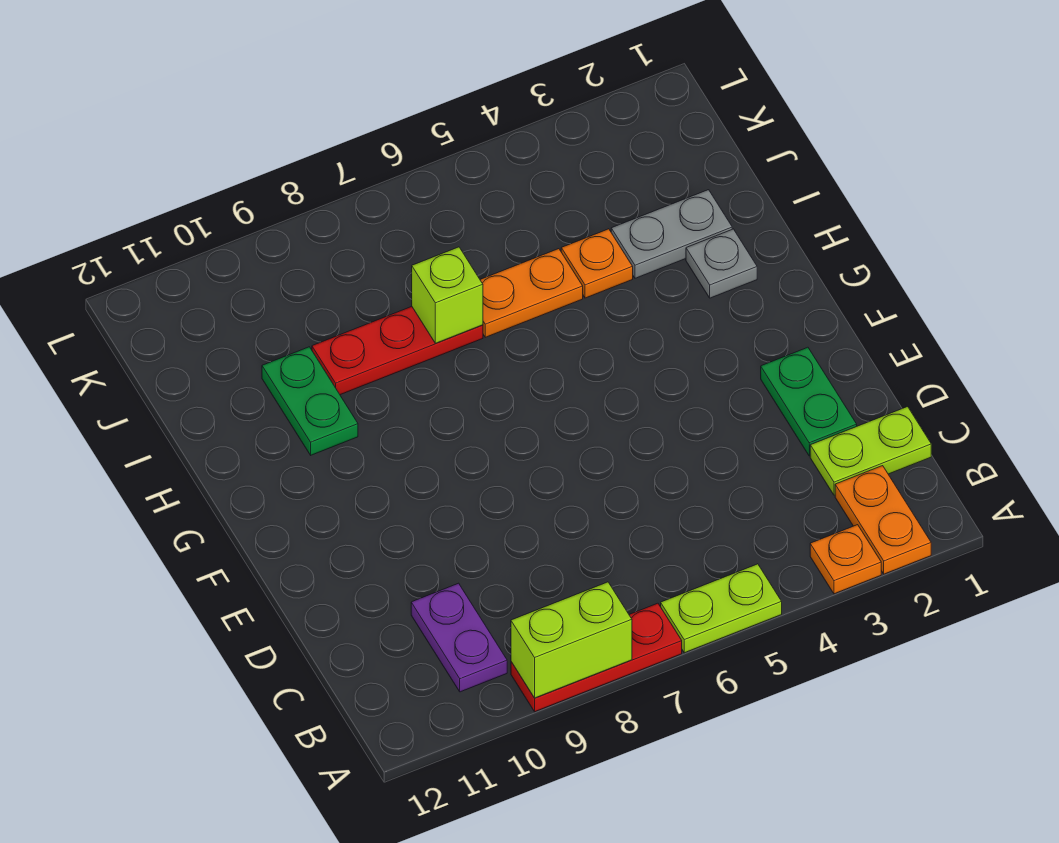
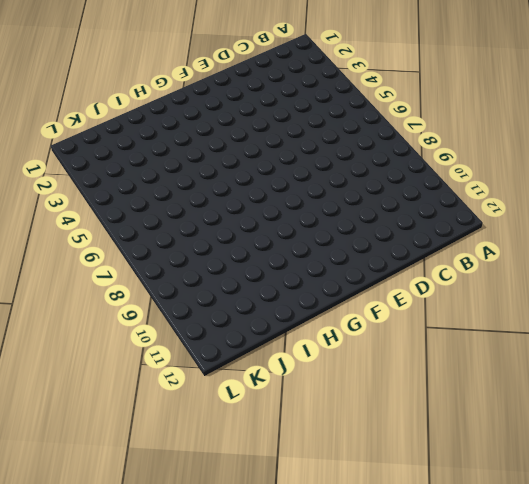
none -> orange 1x2 plate [835,466,931,574]
none -> orange 1x1 plate [810,525,881,594]
none -> lime 1x2 plate [661,564,782,653]

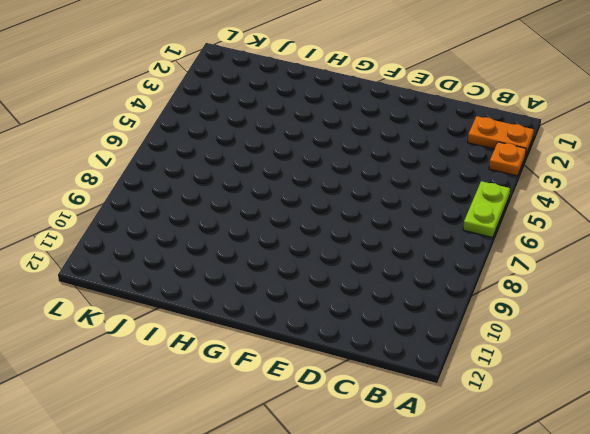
none -> red 1x3 plate [511,603,682,712]
none -> purple 1x2 plate [411,583,507,692]
none -> lime 1x2 plate [810,407,931,495]

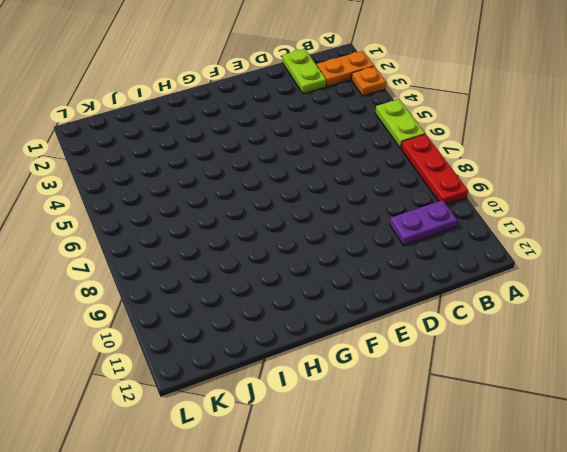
none -> green 1x2 plate [761,347,857,456]
none -> grey 1x1 plate [686,229,757,298]
none -> green 1x2 plate [262,347,358,455]

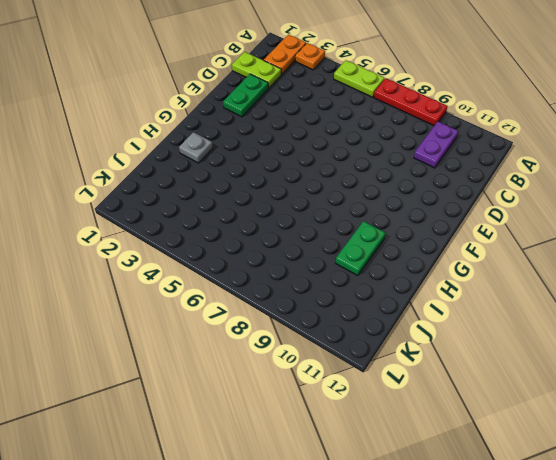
none -> grey 1x2 plate [611,190,732,278]
none -> orange 1x1 plate [561,229,633,298]
none -> orange 1x2 plate [480,249,583,337]

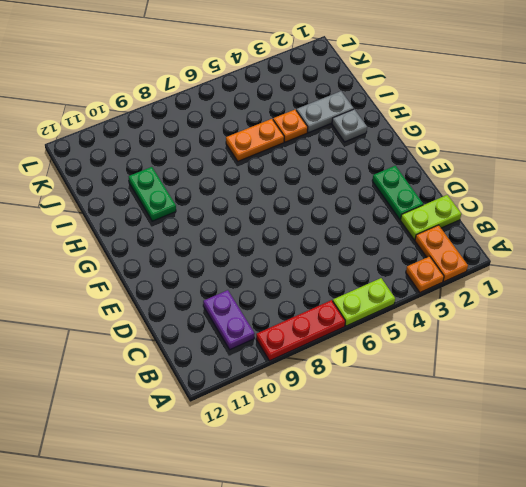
none -> red 1x3 plate [312,307,483,395]
none -> lime 1x2 brick [511,582,632,698]
none -> lime 1x1 brick [412,247,483,343]

